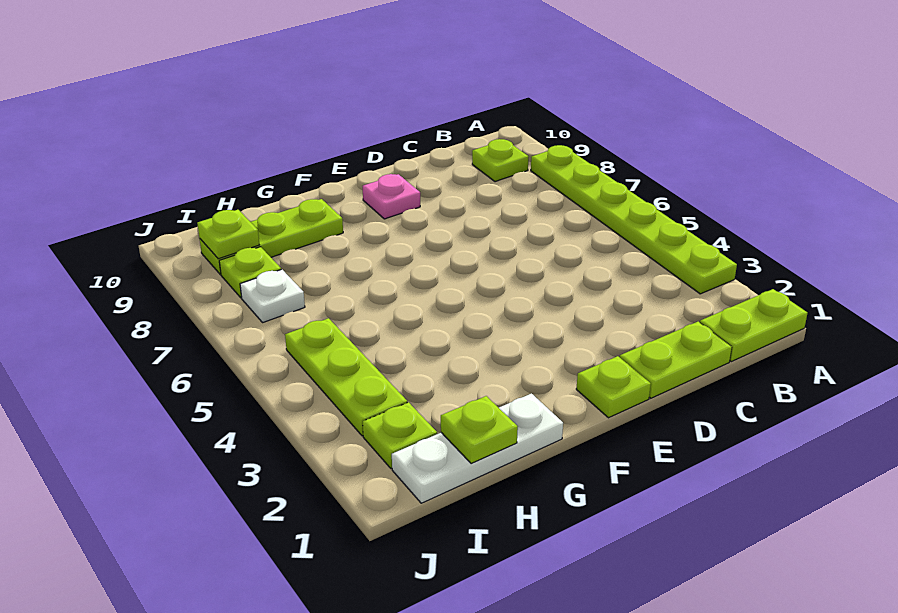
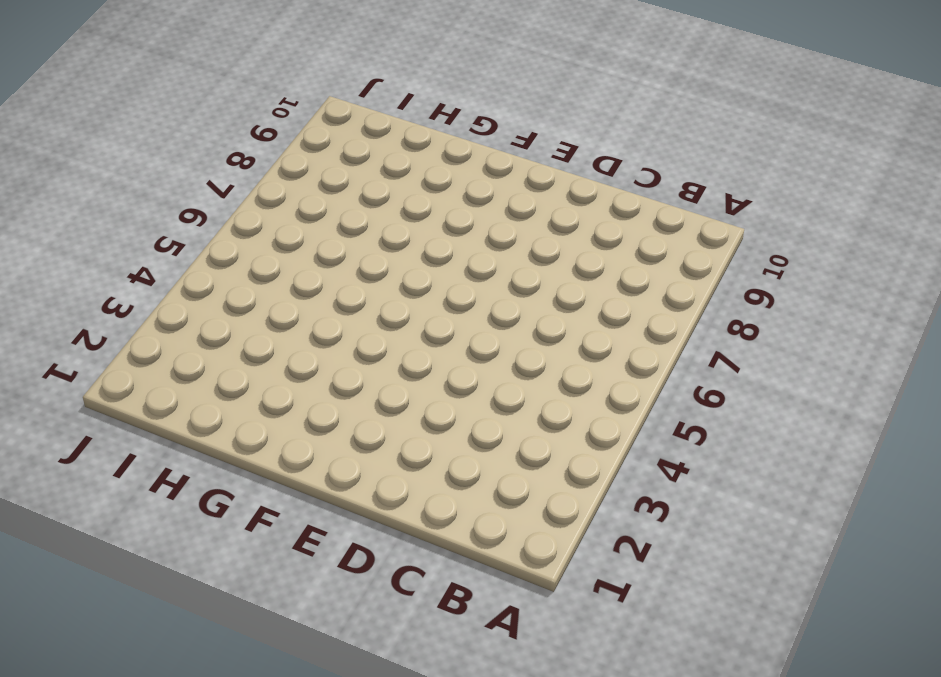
none -> lime 1x2 plate [700,289,807,362]
none -> lime 1x6 plate [531,145,737,294]
none -> lime 1x1 plate [472,139,529,182]

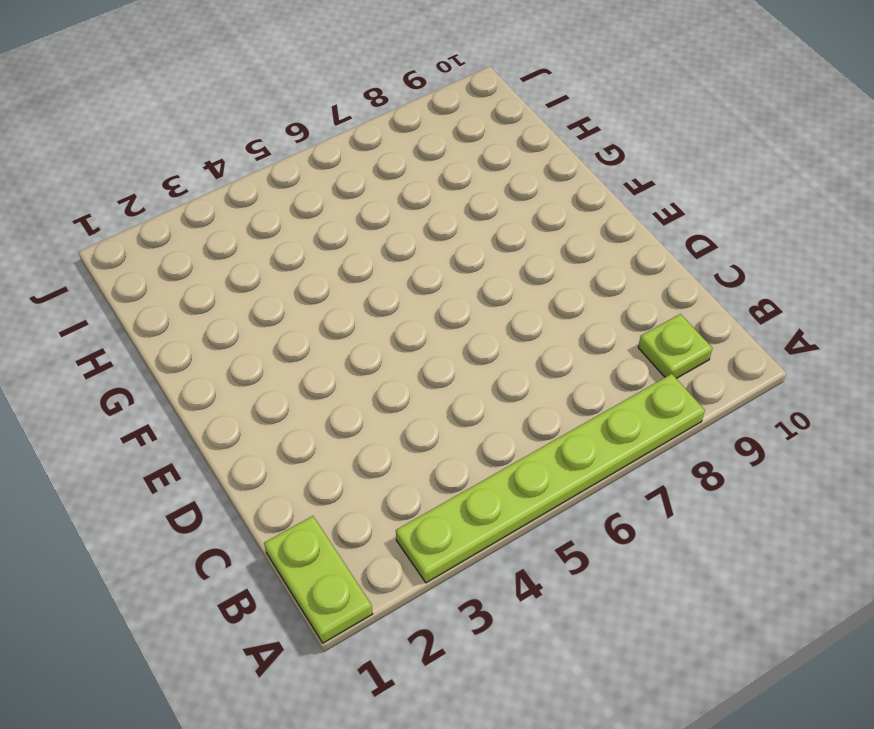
none -> lime 1x2 plate [620,322,732,398]
none -> lime 1x1 plate [576,356,651,418]
none -> pink 1x1 plate [363,174,420,219]

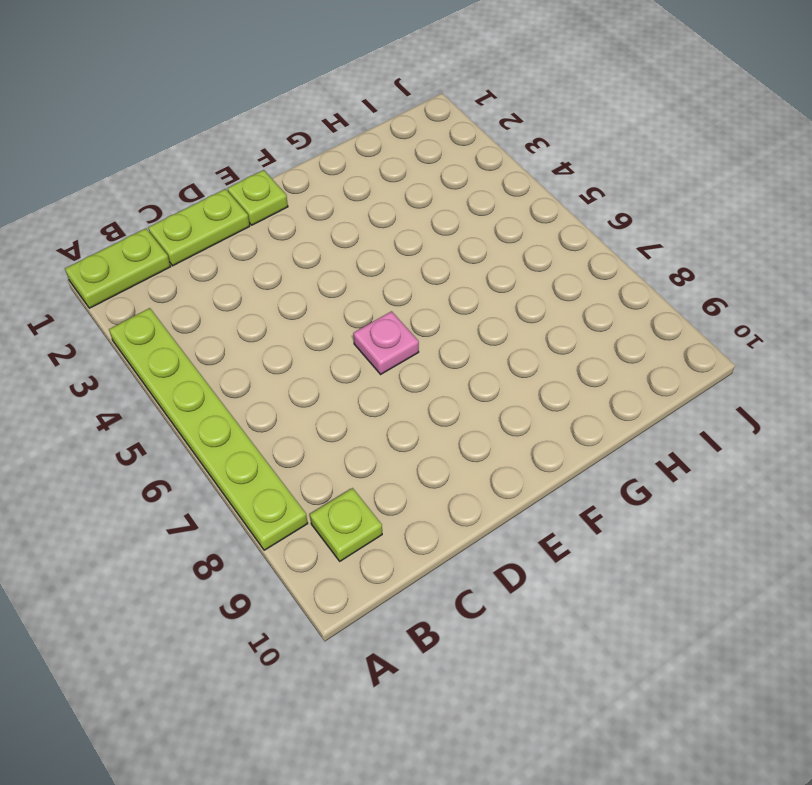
pink 1x1 plate [353,311,419,374] -> pink 1x1 plate moved to [363,174,420,219]
none -> white 1x3 plate [392,393,563,503]
none -> lime 1x3 plate [200,199,343,274]
none -> lime 1x1 plate [363,402,437,469]

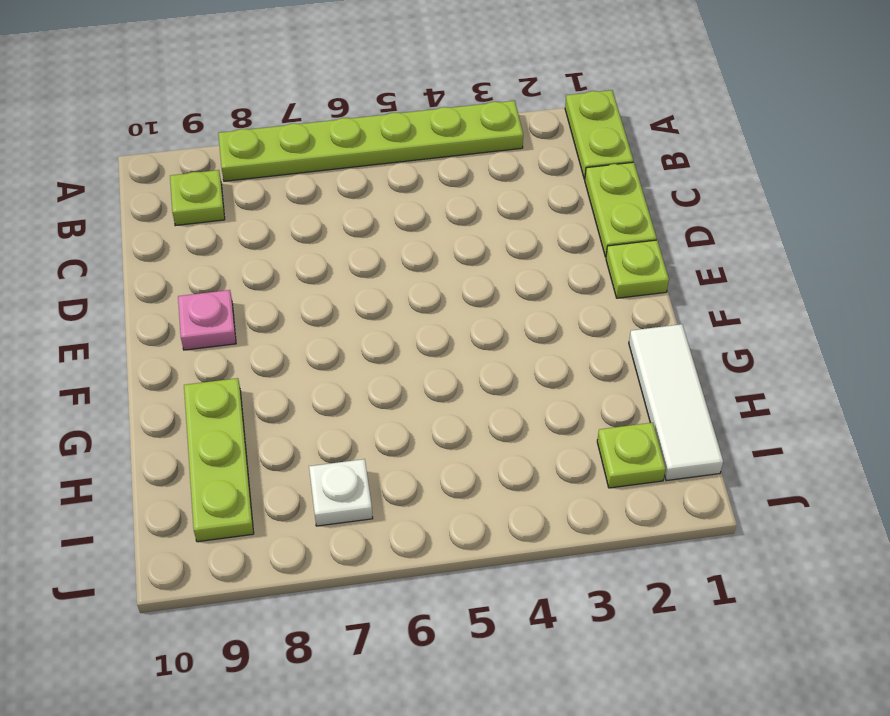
white 1x3 tile [629,324,723,481] -> white 1x3 plate [392,393,563,503]
none -> lime 1x3 plate [285,318,407,436]
none -> lime 1x1 plate [219,247,281,298]
none -> lime 1x1 plate [441,396,518,464]

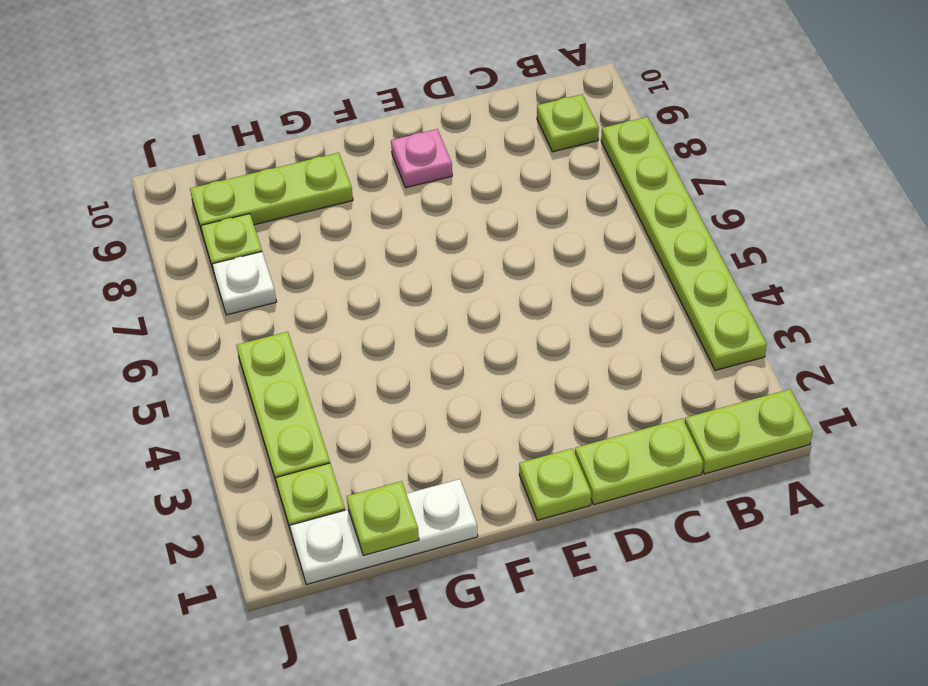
none -> lime 1x1 plate [197,210,259,259]

